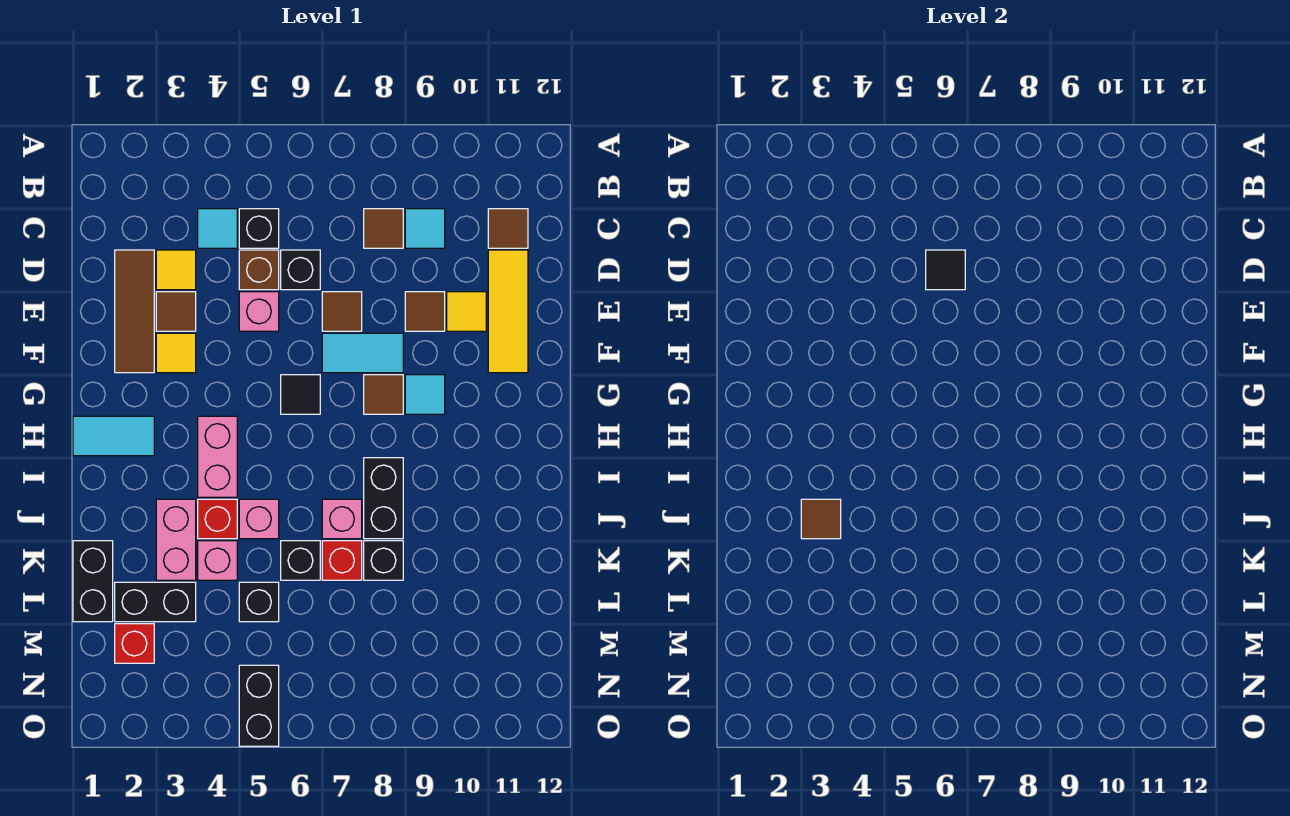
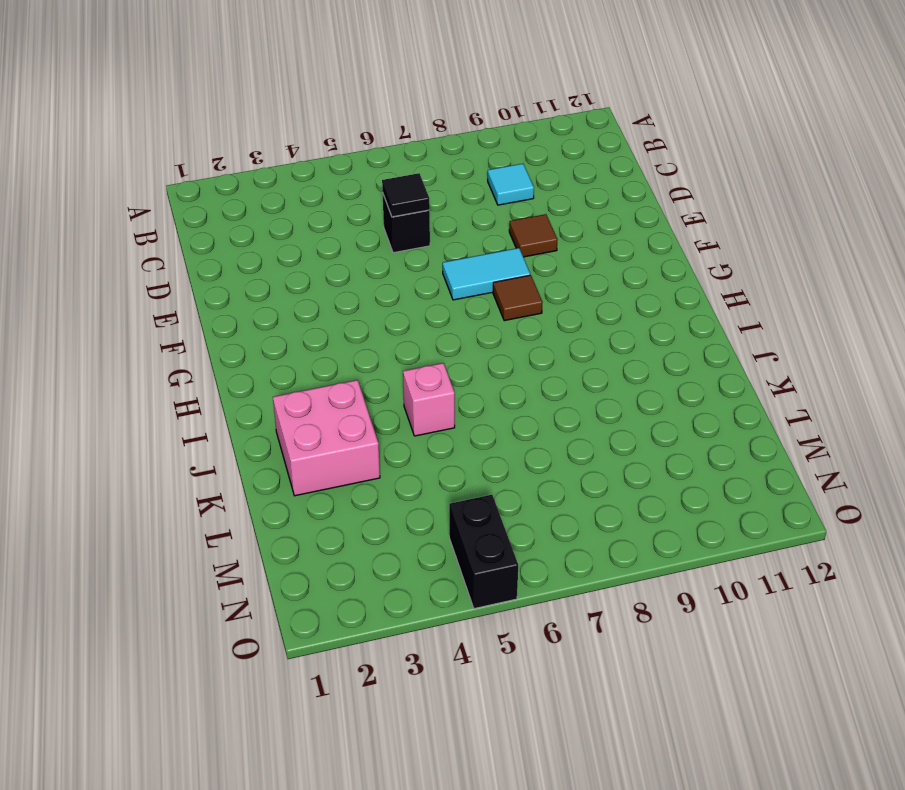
pink 2x2 brick [273,380,380,496] -> pink 1x2 brick [156,499,196,580]
none -> cyan 1x1 tile [198,209,237,248]
none -> black 1x1 brick [239,209,279,248]
none -> brown 1x1 tile [364,209,403,248]
none -> brown 1x1 tile [488,209,528,248]

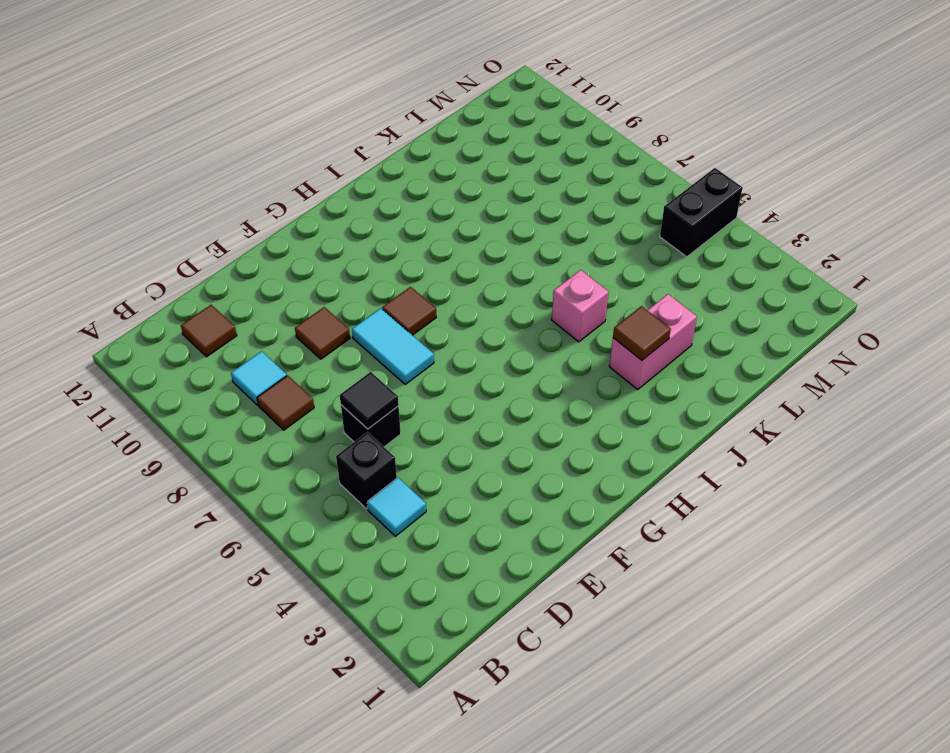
none -> brown 1x3 tile [115,250,154,373]
none -> yellow 1x1 tile [156,250,196,290]
none -> brown 1x1 brick [239,250,279,290]
none -> yellow 1x3 tile [488,250,528,373]

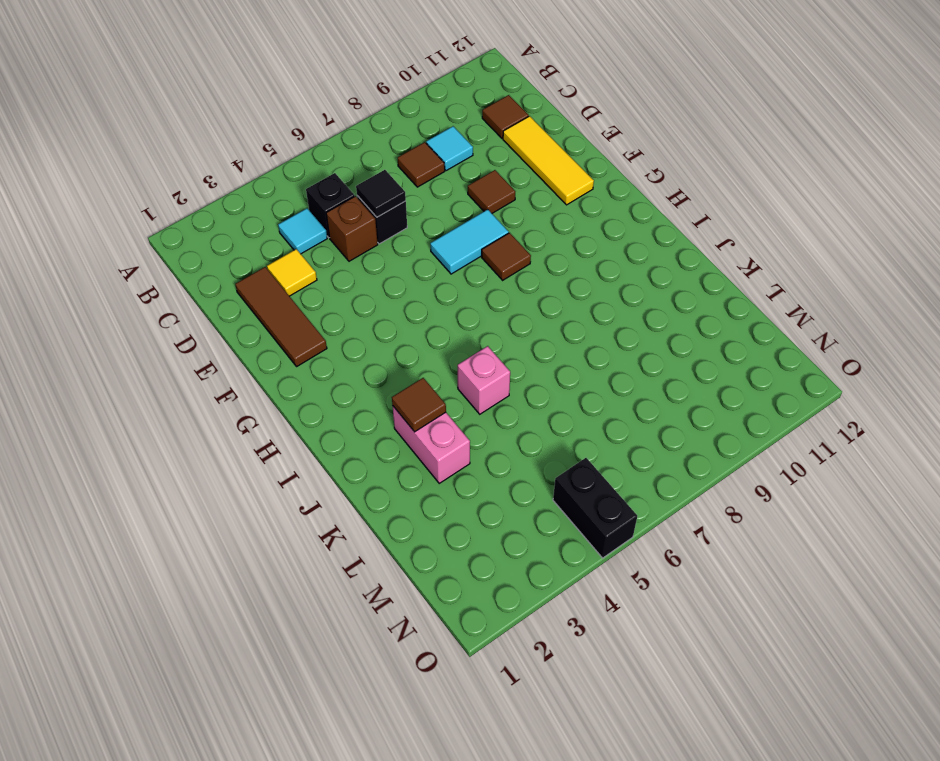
none -> brown 1x1 tile [156,292,196,331]
none -> pink 1x1 brick [239,292,279,331]
none -> brown 1x1 tile [322,292,362,331]
none -> yellow 1x1 tile [447,292,486,331]

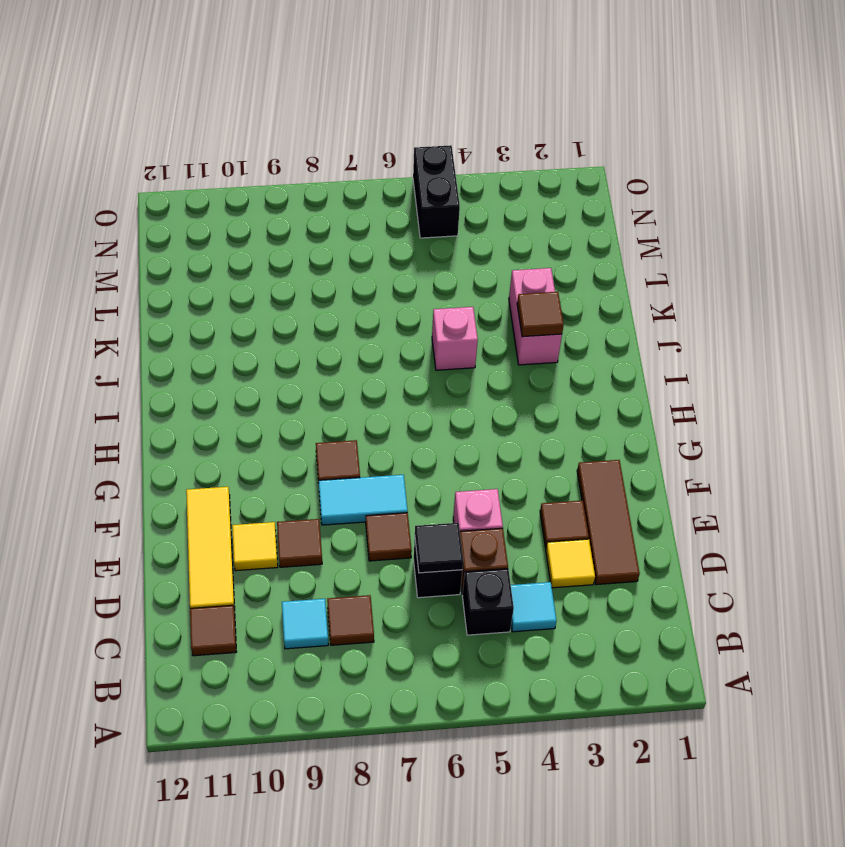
none -> yellow 1x1 tile [156,333,196,373]
none -> black 1x1 tile [281,375,320,414]
none -> cyan 1x1 tile [405,375,445,414]
none -> cyan 1x2 tile [73,416,154,456]

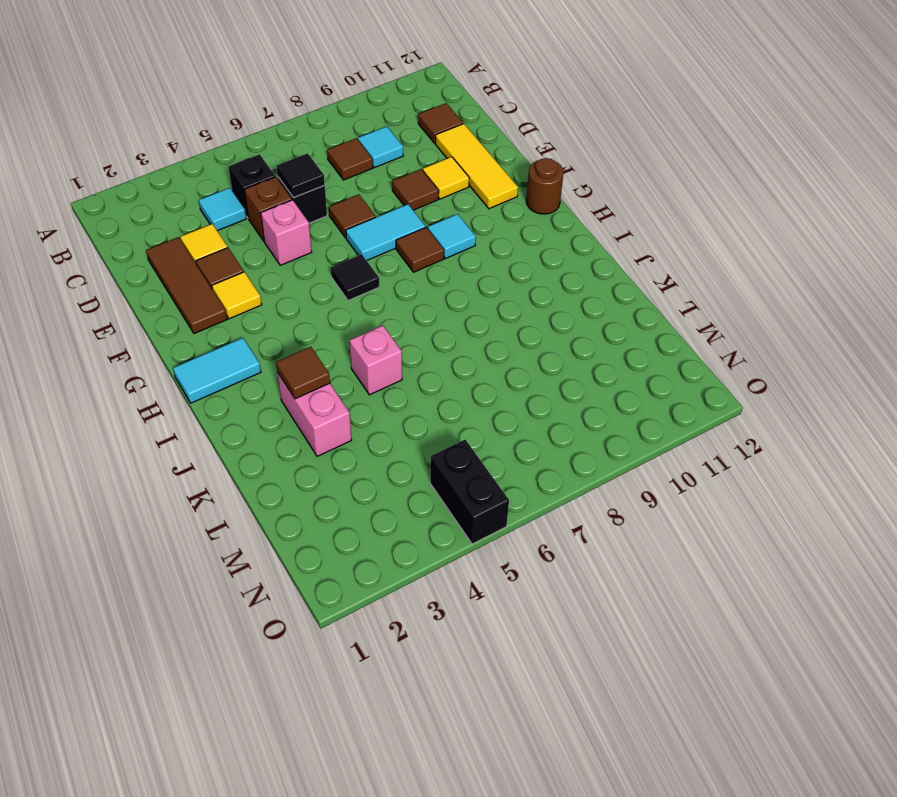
brown 1x1 round brick [526,158,564,214] -> none
none -> pink 1x2 brick [198,416,237,497]
none -> black 1x2 brick [364,458,403,539]
none -> red 1x1 brick [198,499,237,539]
none -> pink 1x1 brick [322,499,362,539]

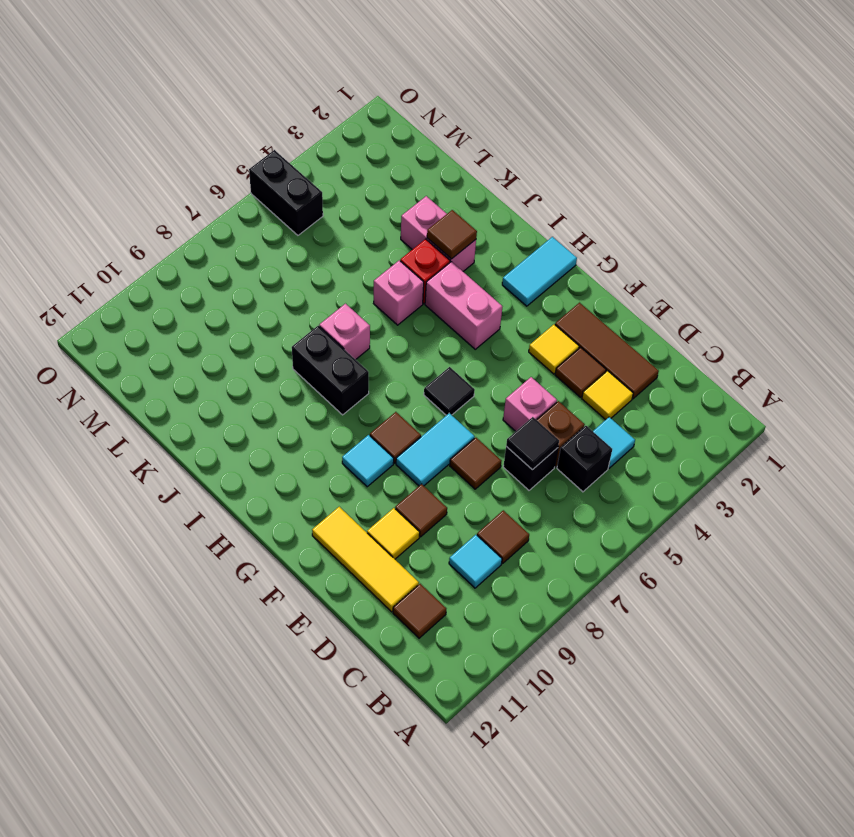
none -> black 1x2 brick [73,541,113,622]
none -> pink 1x1 brick [198,541,237,580]
none -> black 1x1 brick [281,541,320,580]
none -> red 1x1 brick [322,541,362,580]

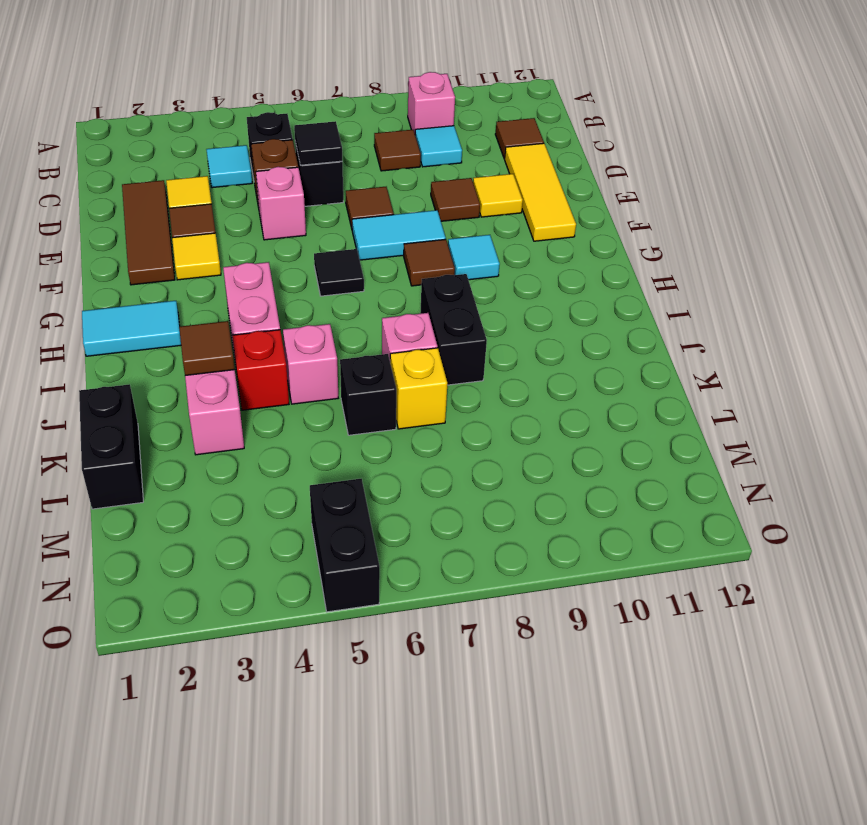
pink 1x1 brick [408,72,455,133] -> pink 1x1 brick moved to [198,541,237,580]
yellow 1x1 brick [390,348,447,429] -> red 1x1 brick [322,541,362,580]
none -> black 1x1 brick [364,541,403,580]
none -> black 1x2 brick [115,582,196,622]
none -> black 1x1 brick [239,582,279,622]
none -> red 1x1 brick [115,624,154,663]

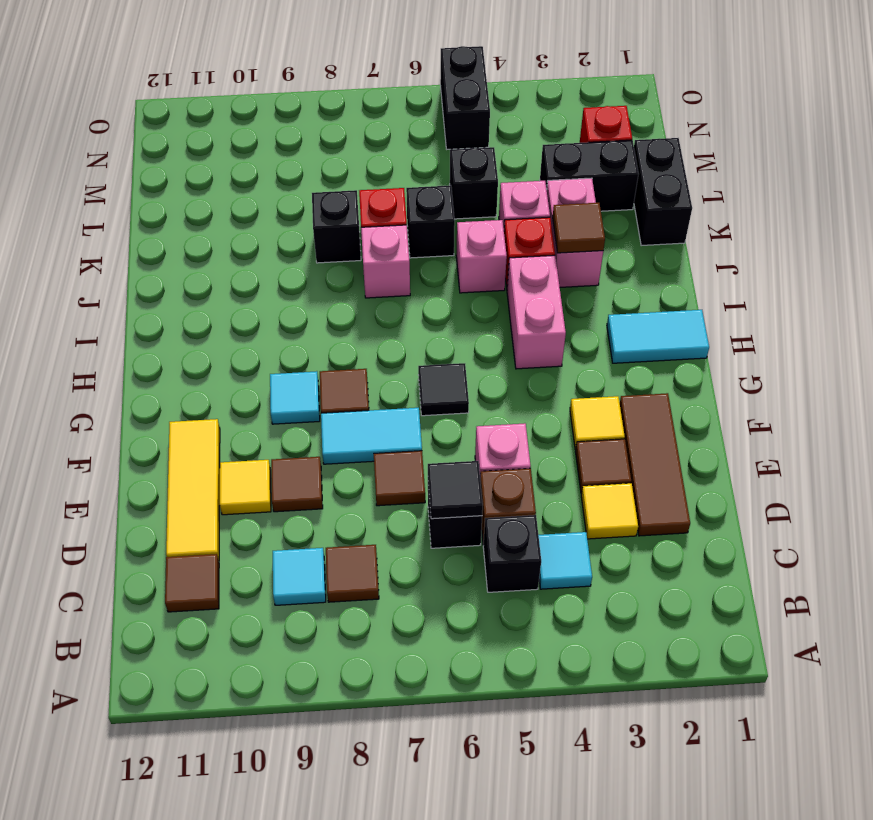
none -> black 1x2 brick [364,458,403,539]

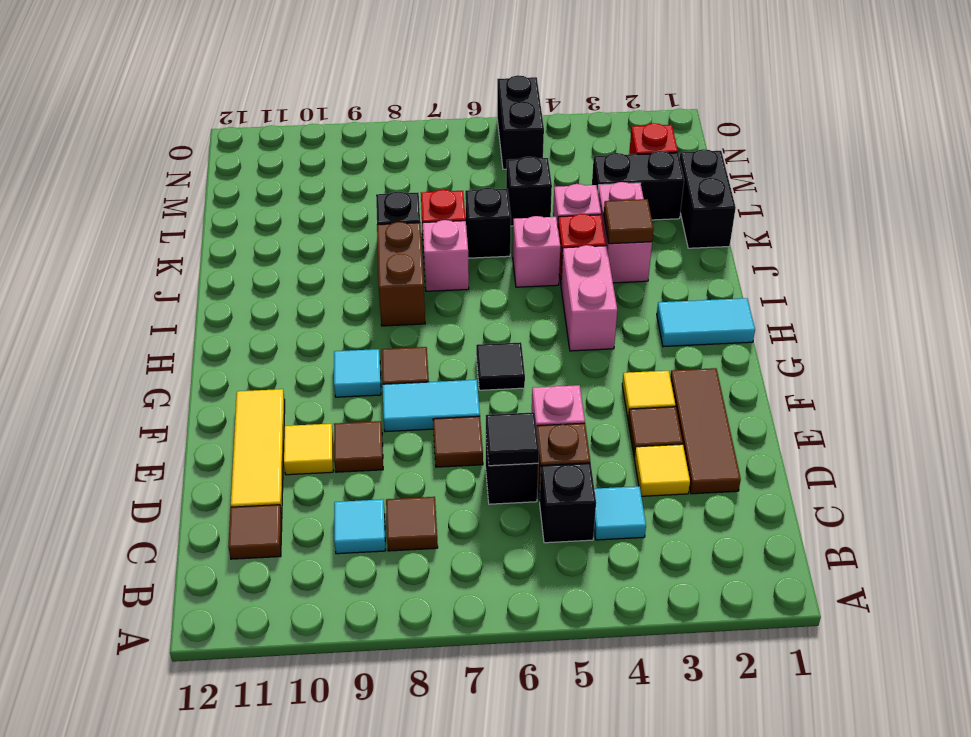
brown 1x2 brick [377,222,425,326] -> black 1x2 brick [364,458,403,539]

